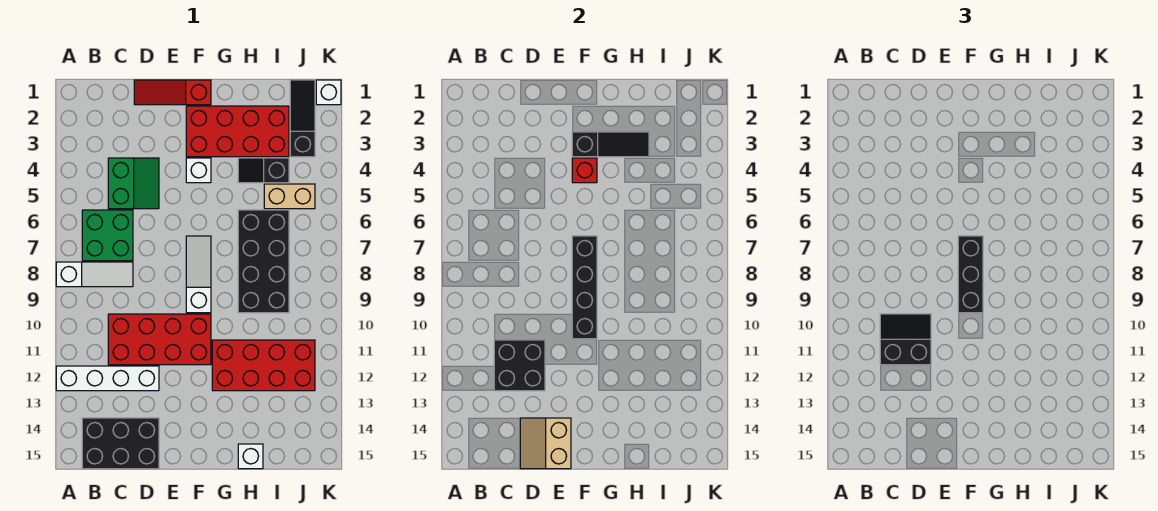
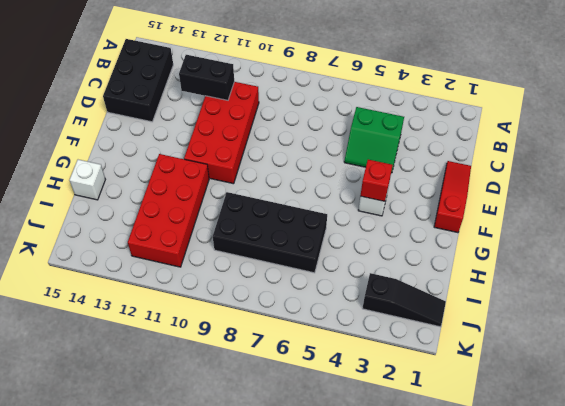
black 1x2 brick [179,55,234,100] -> black 2x2 brick [494,340,545,391]
none -> white 1x3 slope [56,262,133,287]
none -> white 1x4 brick [56,366,159,391]
none -> green 2x2 brick [82,210,133,261]

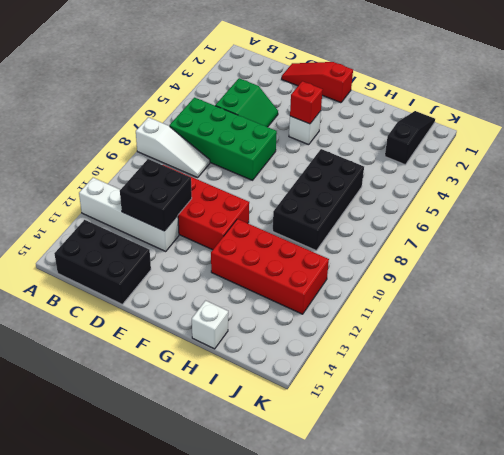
green 2x4 brick [169,98,277,180] -> green 2x2 brick [82,210,133,261]
none -> red 2x4 brick [186,106,289,157]
none -> white 1x3 slope [186,236,211,313]
none -> black 1x2 slope [238,158,289,183]

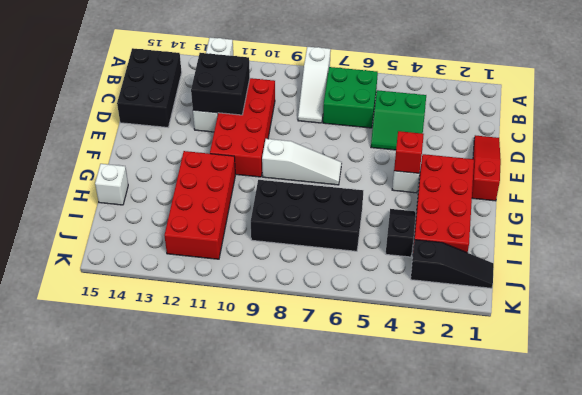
none -> tan 1x2 brick [264,184,315,209]
none -> white 1x1 brick [316,80,341,105]
none -> tan 2x2 slope [520,418,571,469]

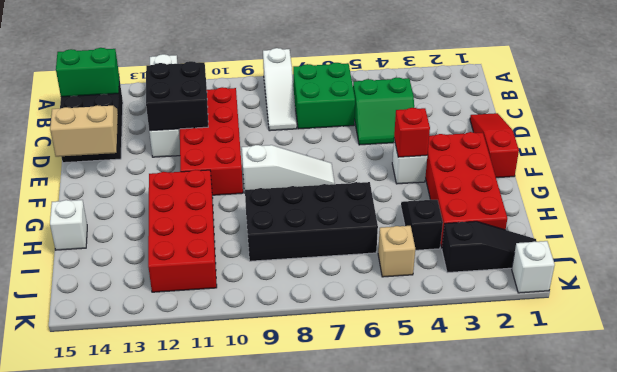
green 1x2 brick [56,48,119,97] -> none
tan 1x1 brick [378,226,415,277] -> tan 1x2 brick [264,184,315,209]
none -> black 1x3 slope [572,132,649,157]
none -> black 1x4 brick [572,236,597,339]
none -> black 2x2 slope [880,314,931,365]

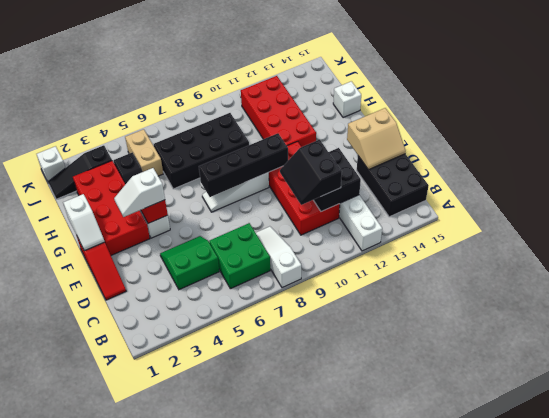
white 1x2 slope [63,194,105,251] -> none
white 1x2 slope [114,168,165,217] -> none
none -> black 1x3 slope [572,132,649,157]
none -> black 1x3 brick [958,236,983,313]

